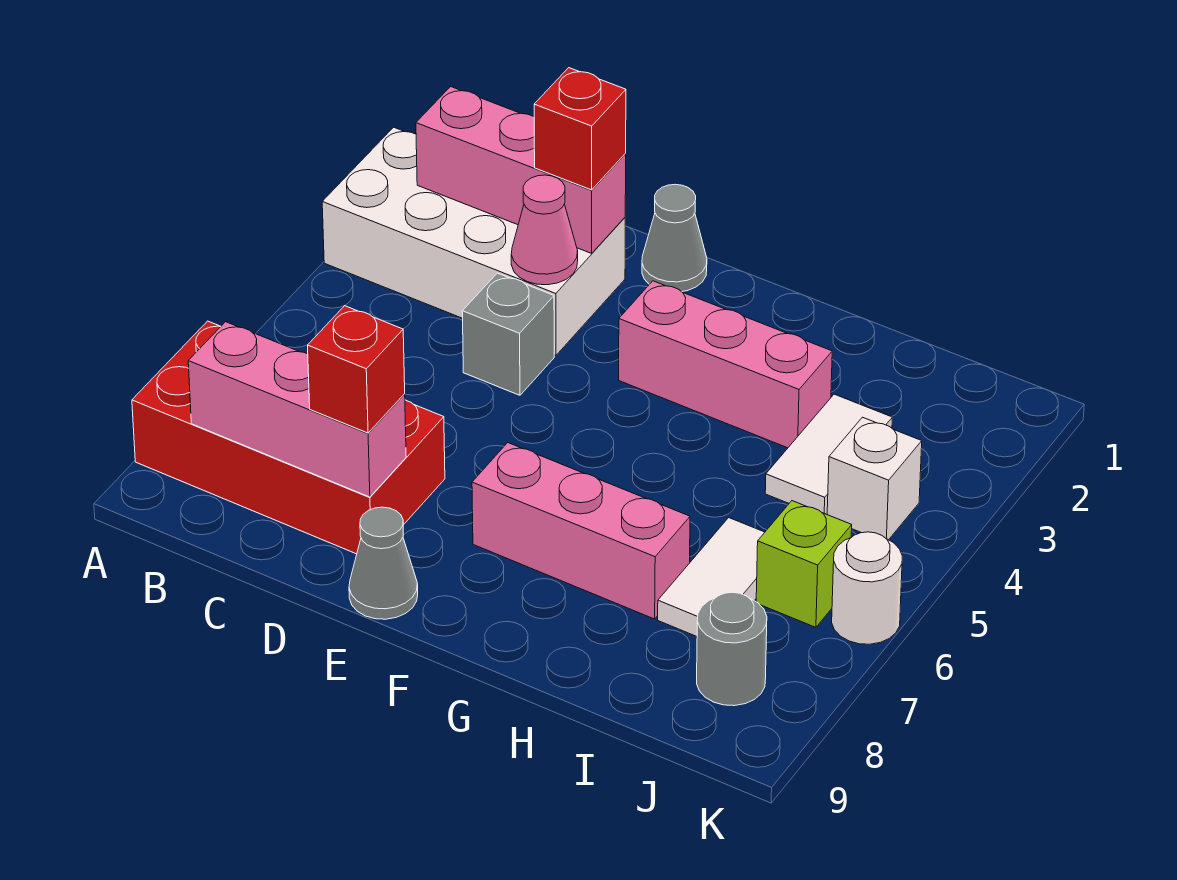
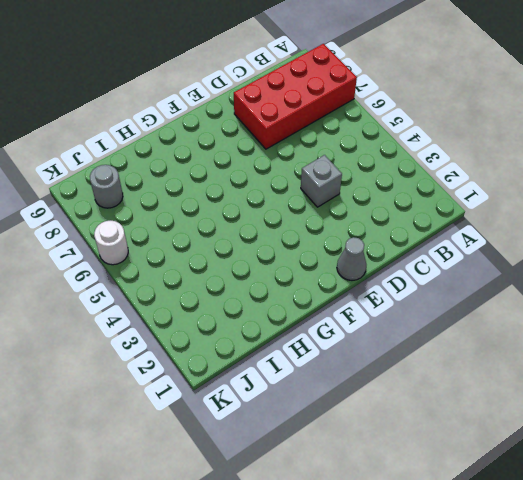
none -> white 2x4 brick [322,127,625,355]
none -> grey 1x1 cone [349,507,418,619]
none -> pink 1x3 brick [619,281,832,448]

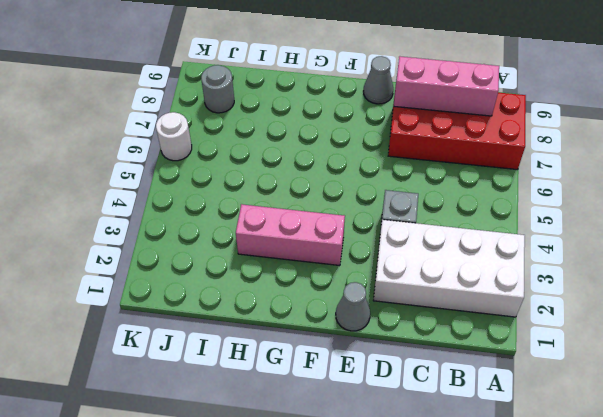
none -> pink 1x3 brick [472,443,690,619]
none -> white 1x2 tile [765,394,892,514]
none -> white 1x2 tile [658,518,765,636]

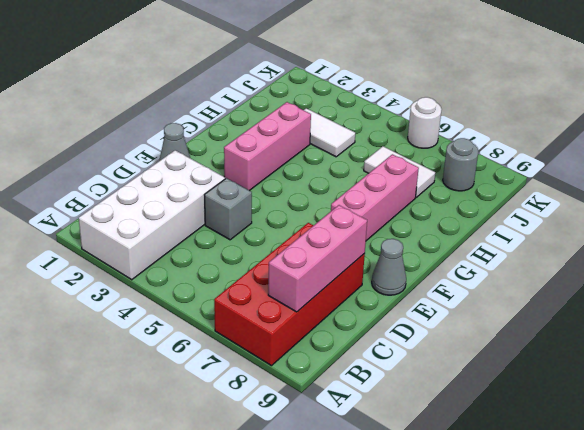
none -> white 1x1 brick [827,417,922,540]
none -> lime 1x1 brick [756,501,852,627]
none -> pink 1x3 brick [416,87,626,253]

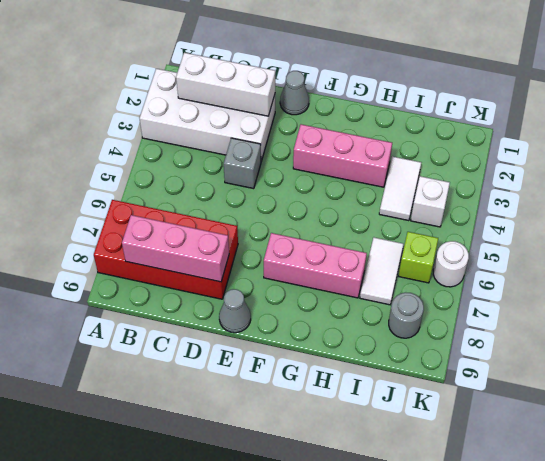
white 1x3 brick [176,53,275,116] -> pink 1x3 brick [416,87,626,253]
none -> pink 1x1 cone [511,175,578,285]
none -> red 1x1 brick [534,68,626,190]
none -> red 1x1 brick [308,306,405,433]

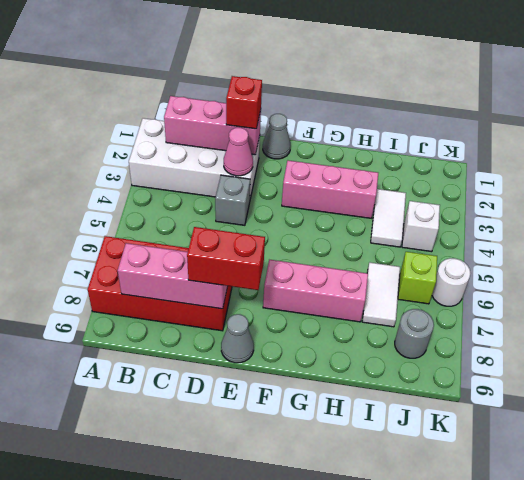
red 1x2 brick [187,227,265,290] -> red 1x1 brick [308,306,405,433]

